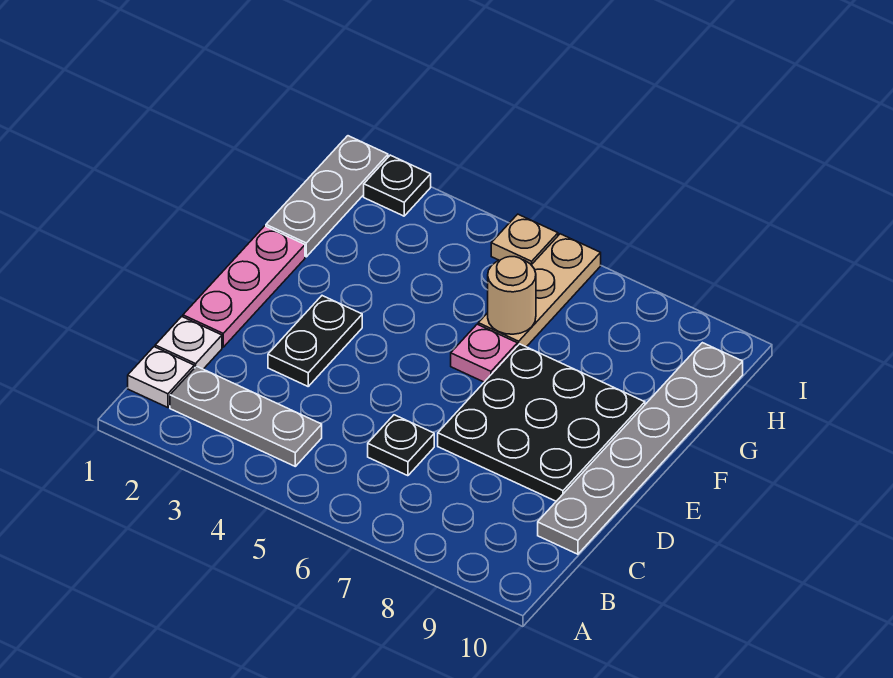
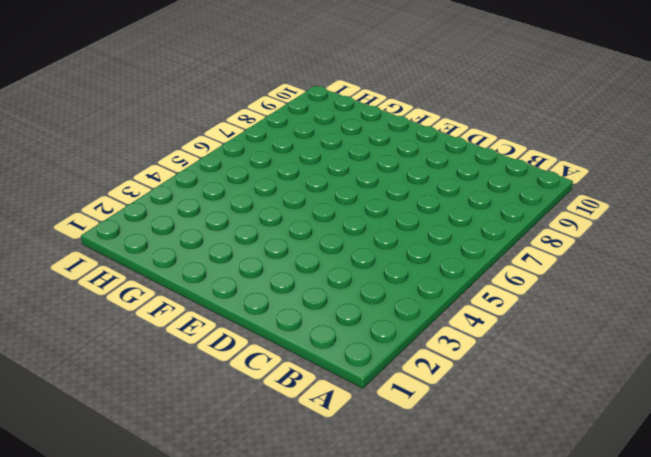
none -> white 1x1 plate [128,347,194,408]
none -> grey 1x3 plate [170,366,322,466]
none -> white 1x1 plate [155,316,222,369]

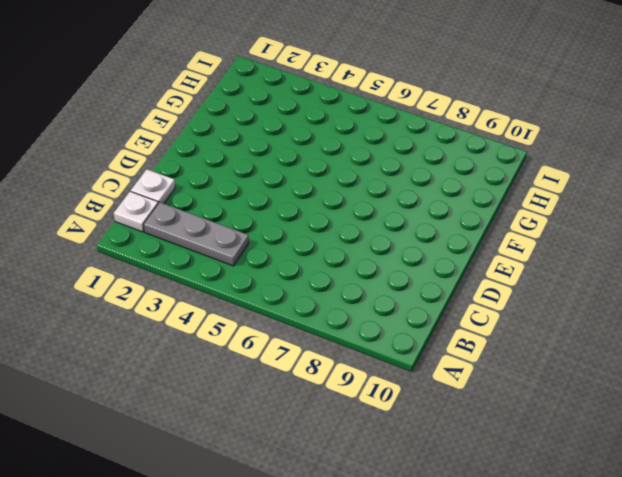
none -> black 1x1 plate [368,415,434,476]
none -> grey 1x6 plate [538,343,743,554]
none -> pink 1x3 plate [183,226,305,347]

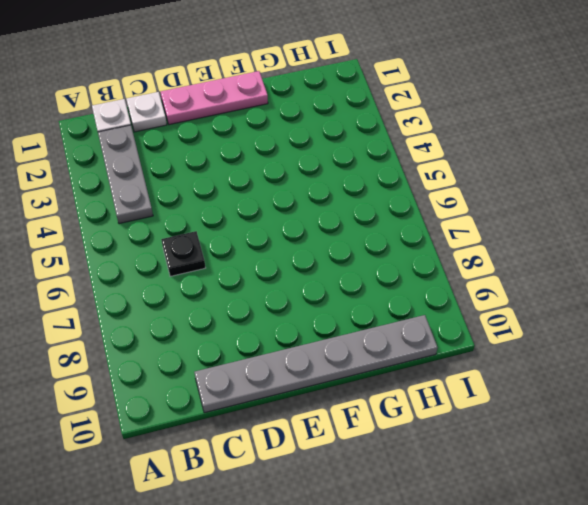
none -> black 1x2 plate [268,296,362,386]
none -> black 3x3 plate [438,344,645,501]
none -> pink 1x1 plate [451,324,517,382]

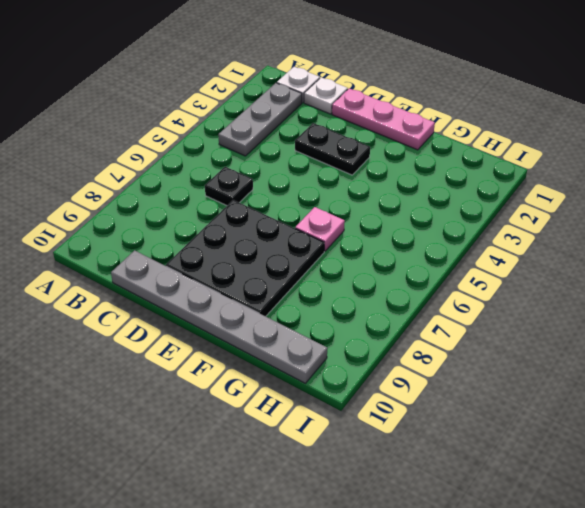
none -> grey 1x3 plate [266,136,388,257]
none -> tan 1x3 plate [478,234,601,347]
none -> black 1x1 plate [364,155,431,216]

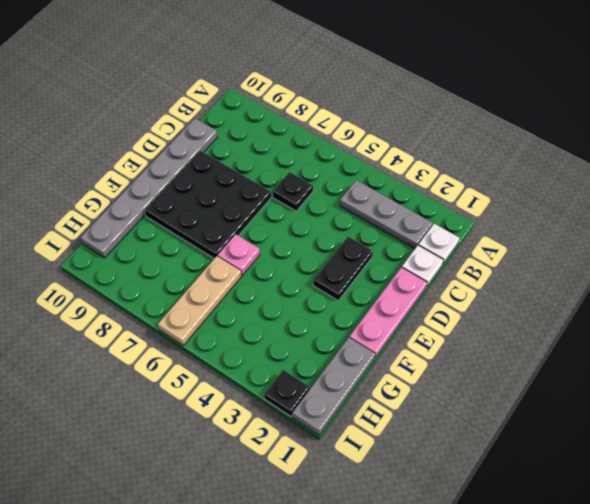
none -> tan 1x1 plate [491,214,558,265]
none -> tan 1x1 round brick [488,257,536,334]

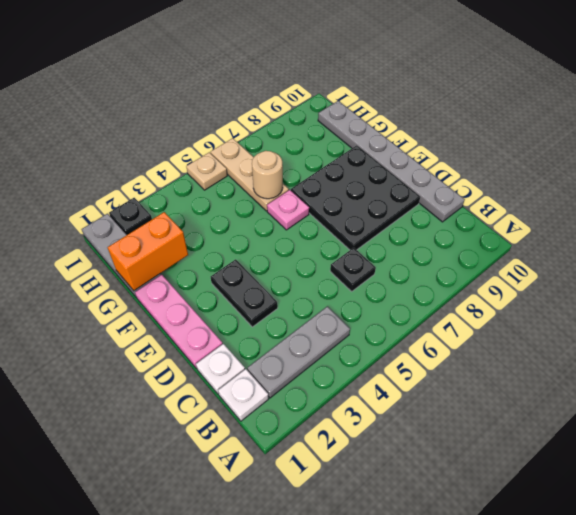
orange 1x2 brick [108,212,188,291] -> none

